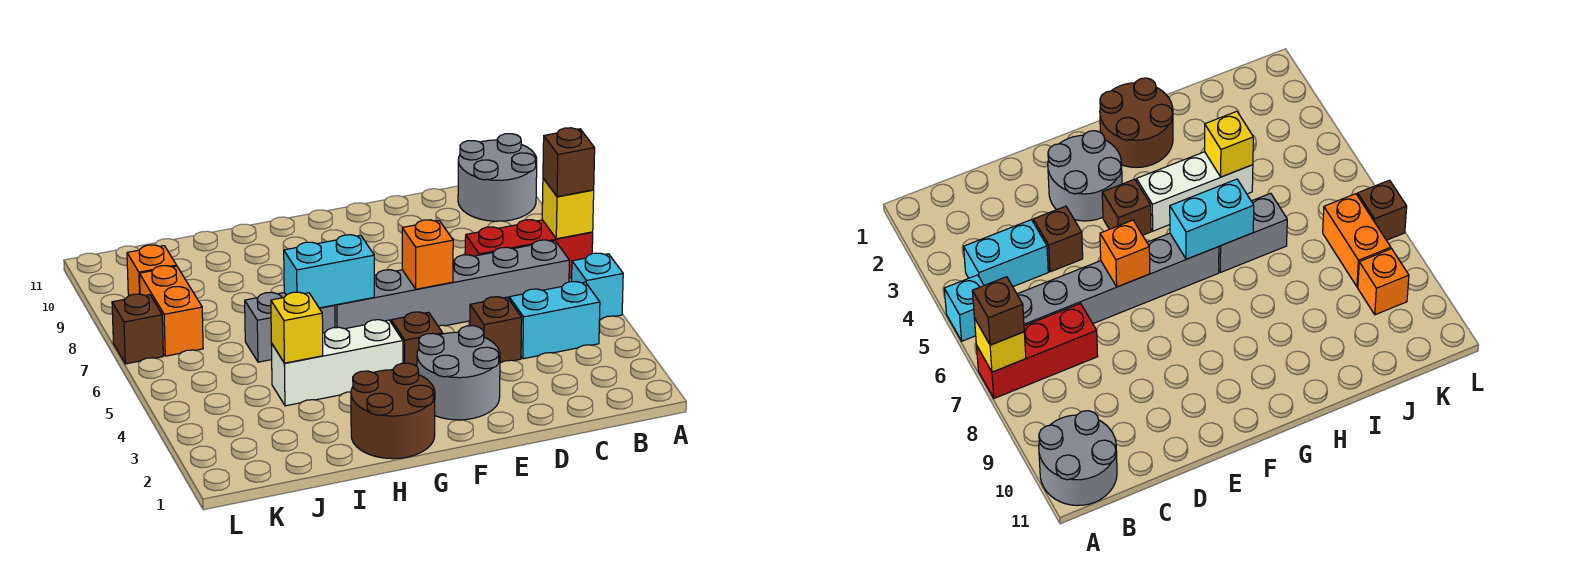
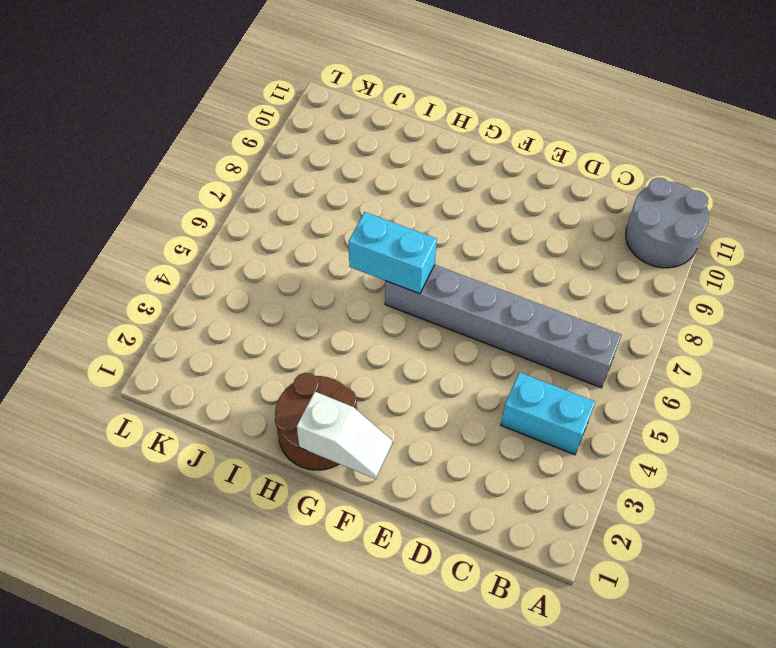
white 1x2 slope [297,392,392,479] -> none
none -> cyan 1x1 brick [572,253,623,319]
none -> red 1x3 brick [465,220,593,278]
none -> brown 1x1 brick [470,297,522,363]

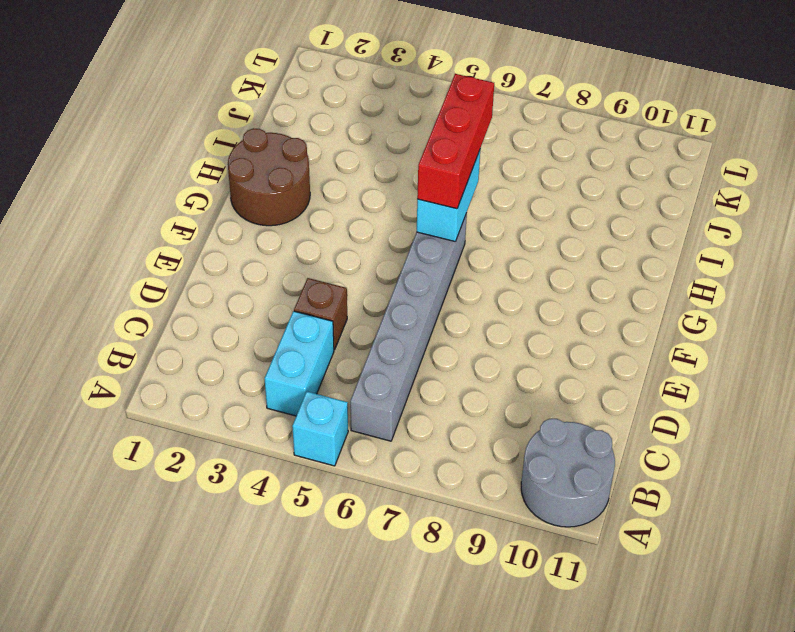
red 1x3 brick [417,74,494,209] -> red 1x3 brick moved to [465,220,593,278]
none -> grey 2x2 round brick [417,326,500,420]
none -> brown 1x1 brick [391,312,443,367]
none -> white 1x3 brick [271,320,403,406]

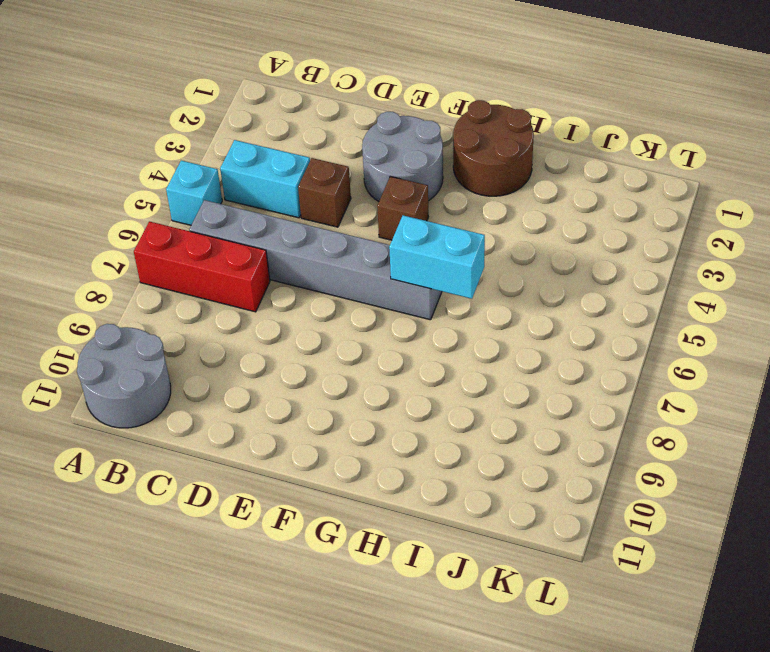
none -> white 1x3 brick [271,320,403,406]
none -> grey 1x2 brick [245,292,335,362]
none -> orange 1x2 brick [139,266,203,356]

